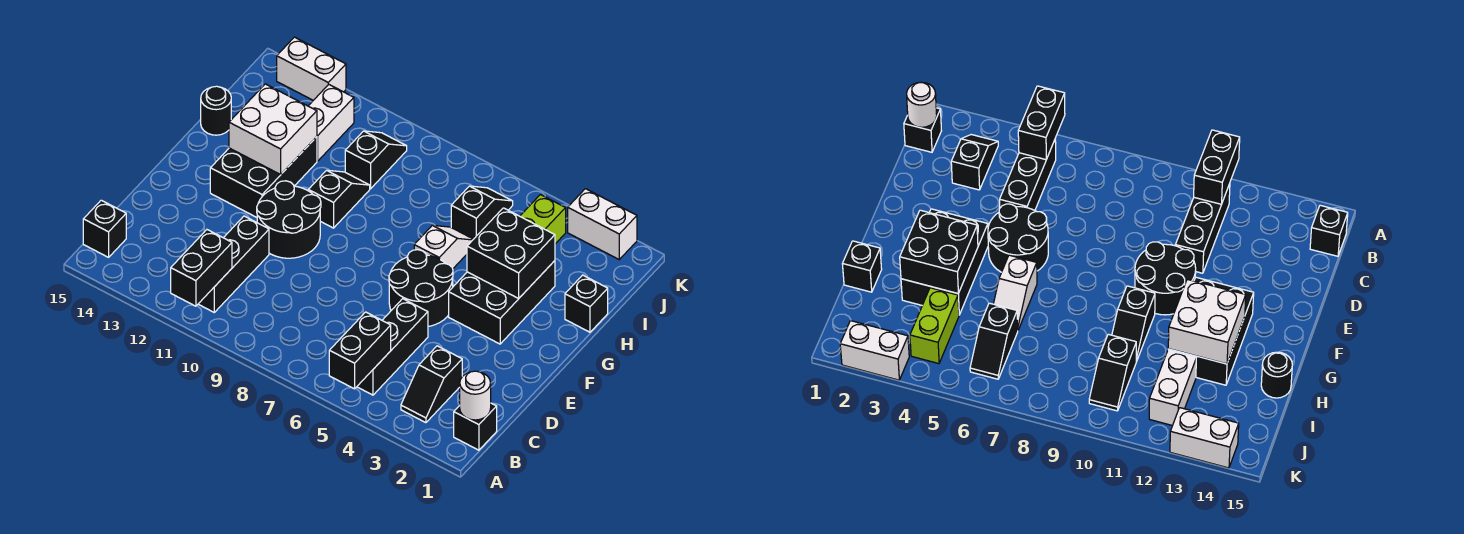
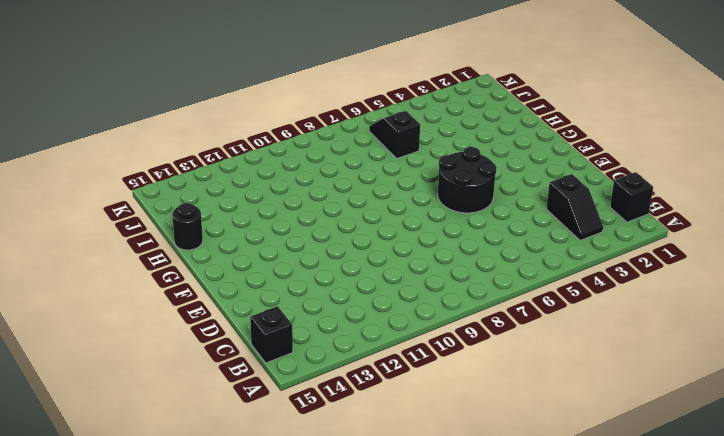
none -> black 1x3 brick [357,299,428,395]
none -> black 1x3 brick [199,216,269,312]
none -> black 2x2 round brick [257,181,321,258]

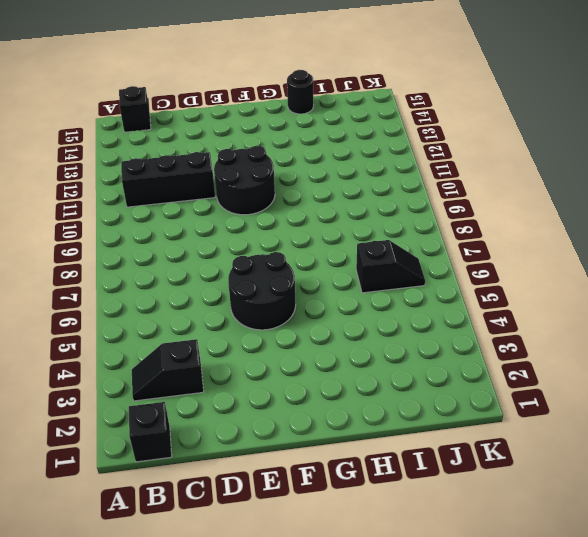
none -> black 1x3 brick [357,299,428,395]
none -> black 2x3 brick [449,261,555,344]
none -> black 2x3 brick [210,137,317,217]

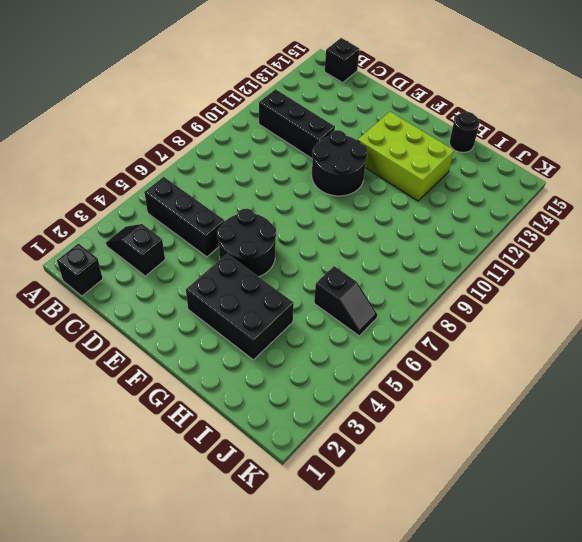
lime 2x3 brick [358,112,454,201] -> black 2x3 brick [210,137,317,217]
none -> white 1x2 slope [414,225,473,268]
none -> black 1x2 slope [308,170,370,228]
none -> black 1x1 brick [565,275,608,332]

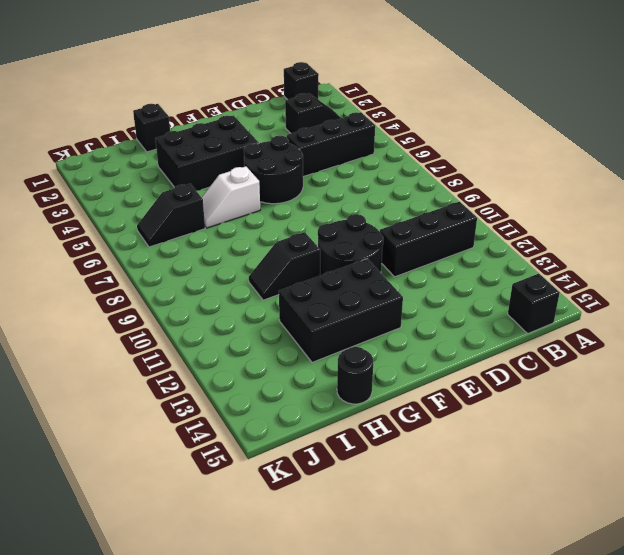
none -> lime 1x2 brick [520,195,566,244]
none -> black 1x2 slope [345,131,407,189]
none -> white 1x2 brick [309,84,354,161]

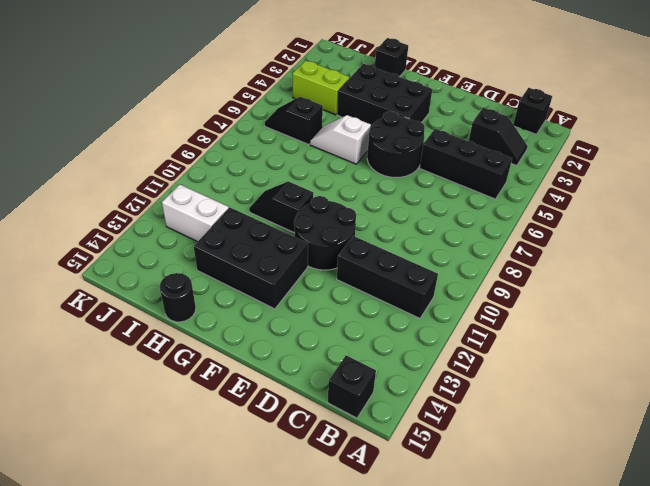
none -> black 1x2 slope [345,131,407,189]
none -> white 1x2 brick [568,189,637,259]
none -> white 1x2 brick [277,37,346,100]

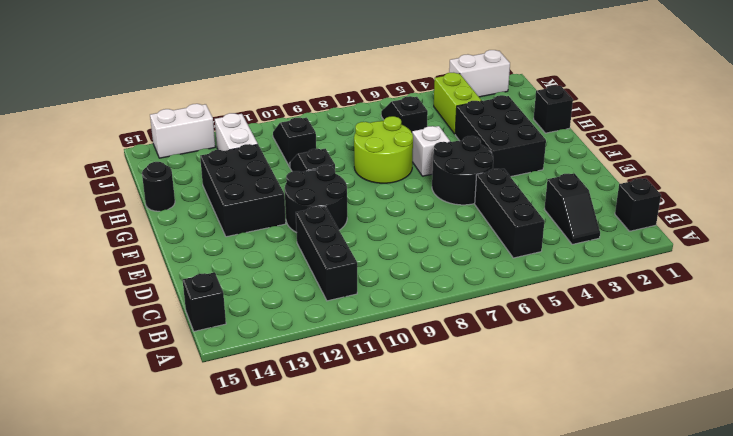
lime 2x2 round brick [354,116,413,183] -> none
none -> black 1x2 brick [329,312,391,389]
none -> black 1x2 brick [171,230,232,306]
none -> white 1x1 round brick [460,371,491,420]

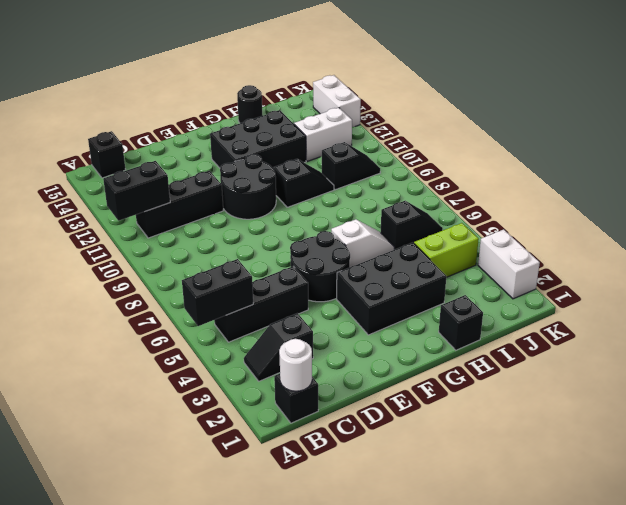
none -> black 2x2 brick [467,208,555,299]
none -> white 2x2 brick [229,84,317,175]

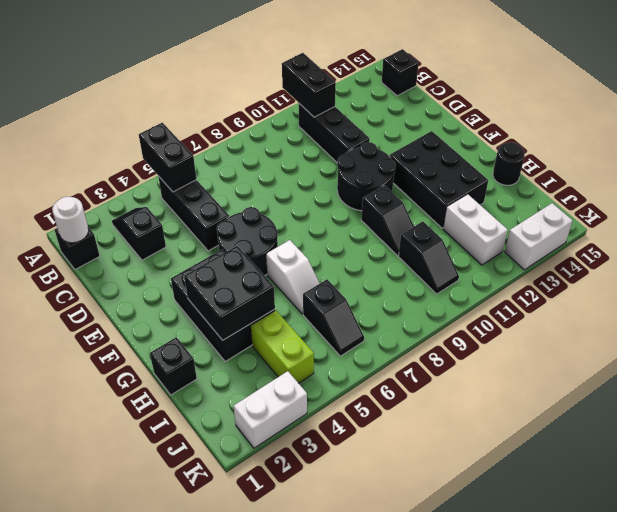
none -> white 2x2 brick [229,84,317,175]

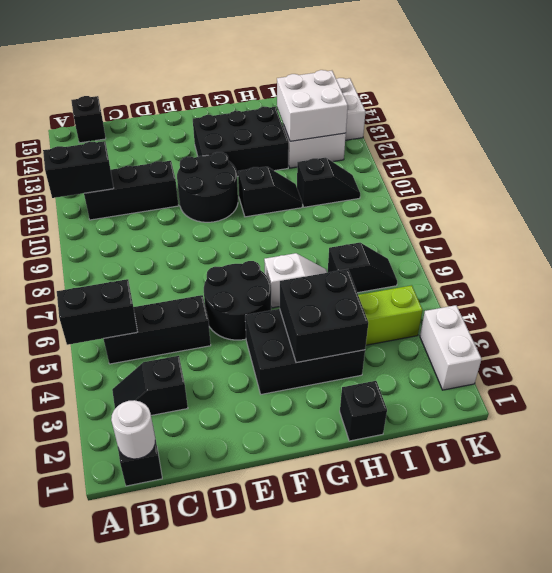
white 2x2 brick [277,70,348,141] -> white 2x2 brick moved to [229,84,317,175]
none -> black 1x1 round brick [201,86,231,135]

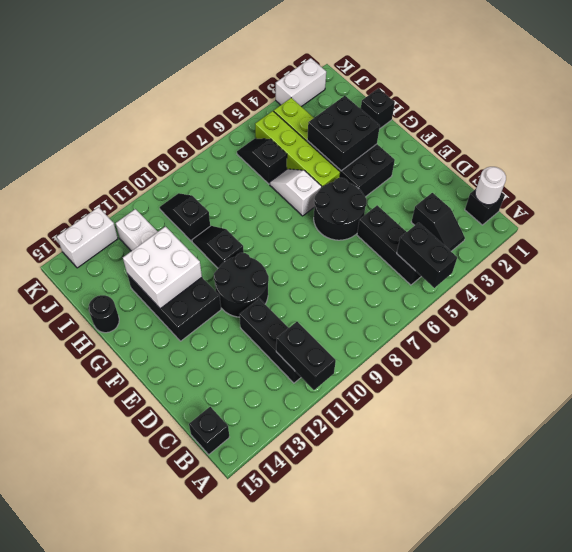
lime 1x4 brick [255,111,340,187] -> none

